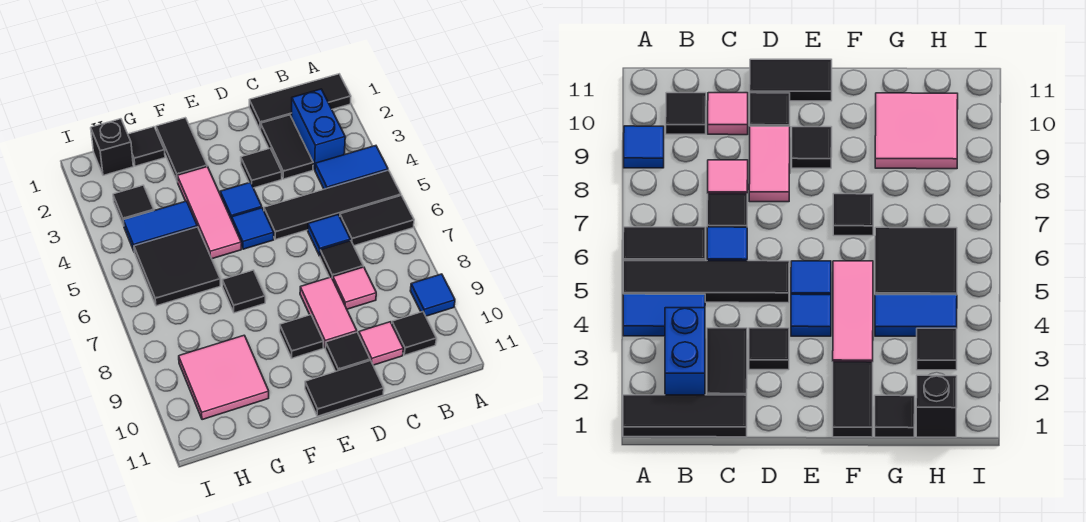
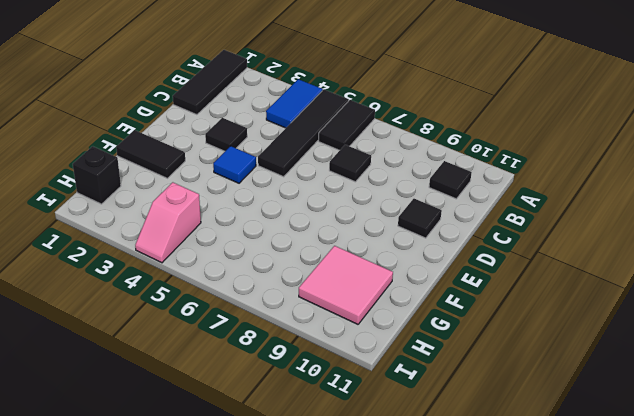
pink 1x2 slope [135,182,201,263] -> blue 1x2 tile [123,201,197,251]
none -> blue 1x1 tile [410,274,455,316]
none -> blue 1x2 brick [292,89,345,170]
none -> black 1x2 tile [261,115,313,179]

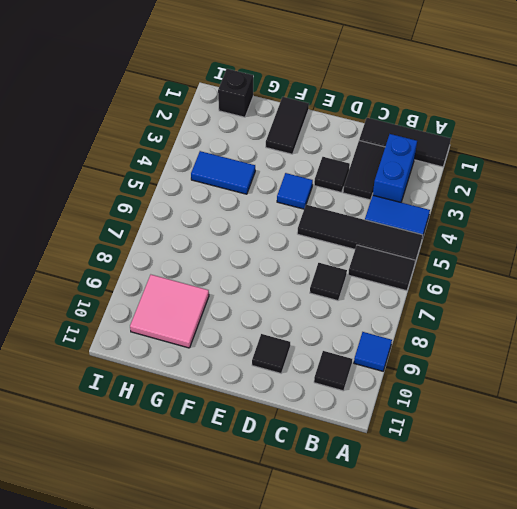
none -> blue 1x1 tile [308,215,350,256]
none -> pink 1x1 tile [333,267,376,309]
none -> pink 1x1 tile [359,322,403,365]

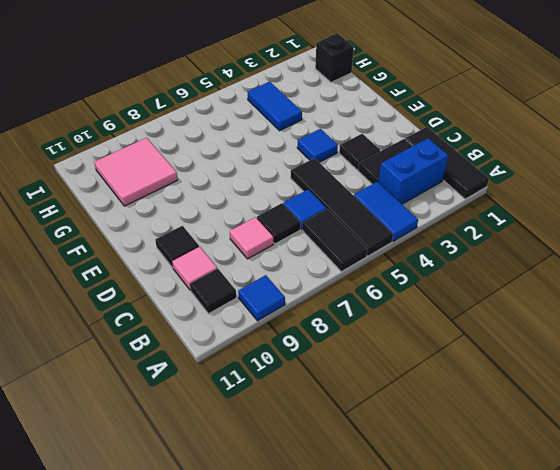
none -> pink 1x2 tile [300,277,357,348]
none -> black 1x2 tile [305,361,384,416]
none -> blue 1x1 tile [232,208,274,249]

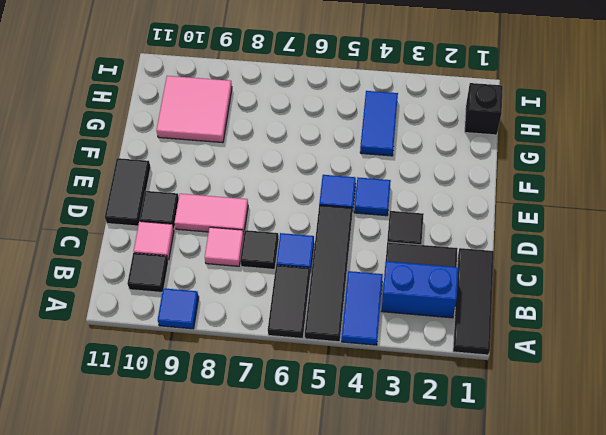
none -> black 1x1 tile [280,315,324,358]
none -> black 1x2 tile [156,118,207,182]
none -> pink 1x3 tile [177,167,241,259]

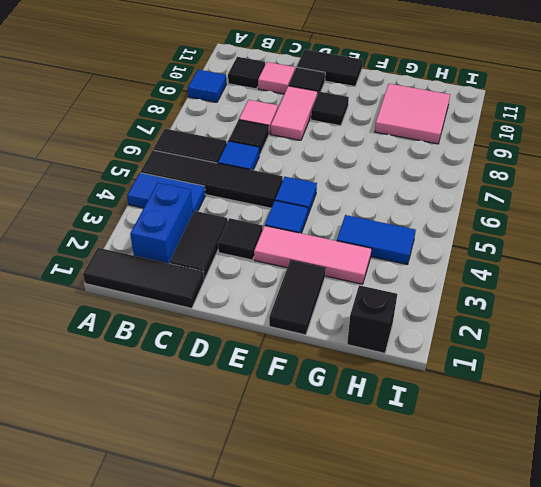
pink 1x3 tile [254,226,371,284] -> pink 1x3 tile turned to [177,167,241,259]
none -> black 1x1 tile [222,270,265,313]
none -> black 1x1 tile [128,127,165,166]
none -> black 2x2 tile [134,227,220,306]

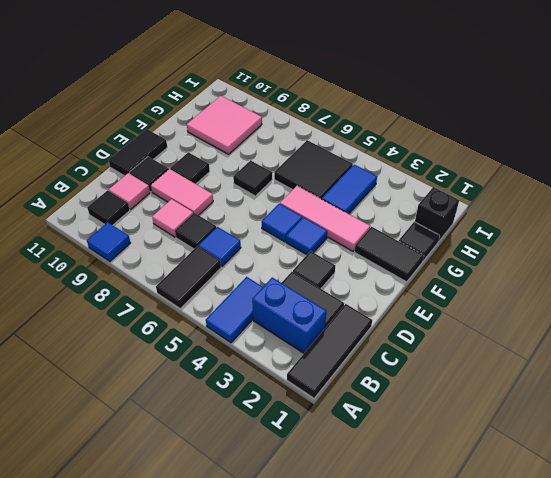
none -> black 1x4 tile [264,170,401,240]
none -> black 1x1 tile [113,185,154,226]

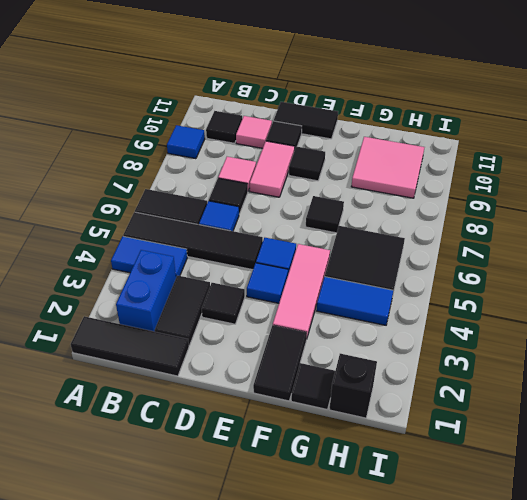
none -> black 1x1 tile [113,185,154,226]

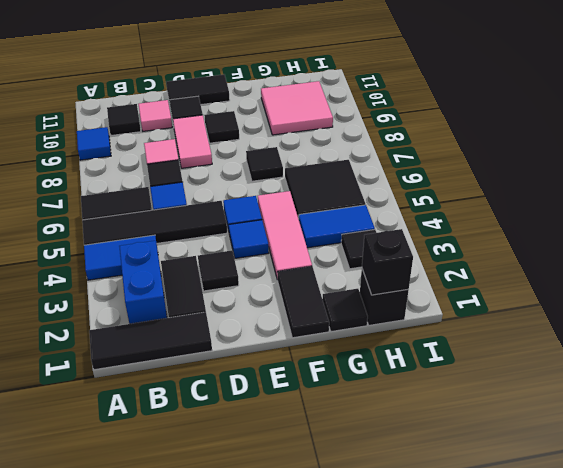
black 1x1 brick [362,229,413,295] -> none

